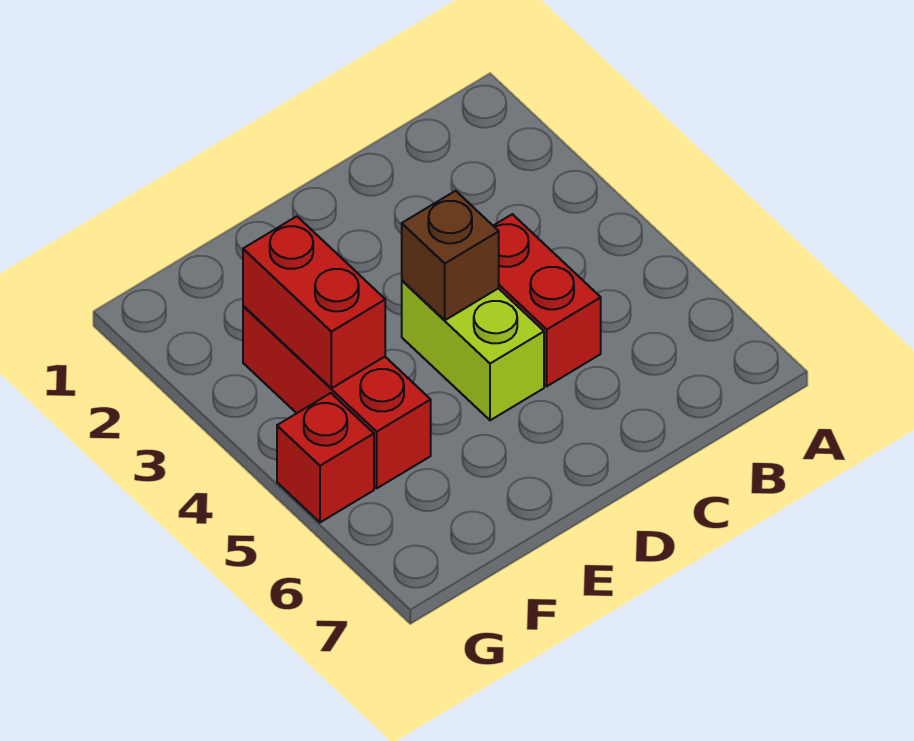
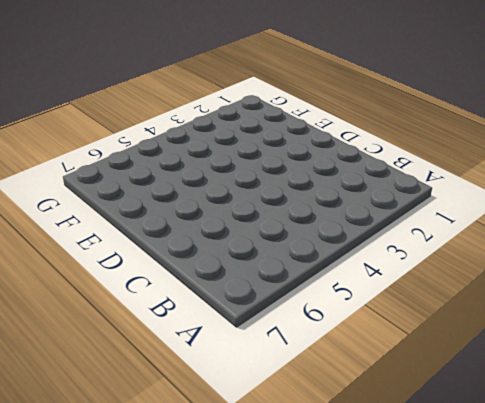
none -> red 1x2 brick [493,214,601,386]
none -> lime 1x2 brick [402,281,544,420]

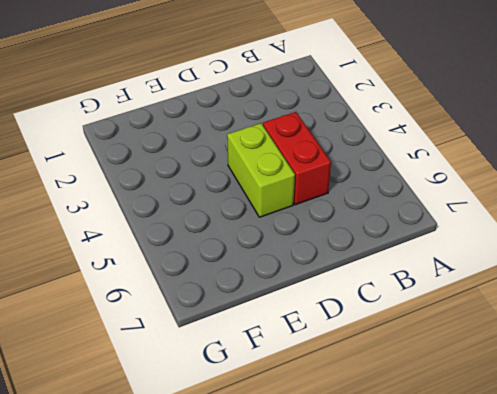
none -> red 1x3 brick [243,306,431,488]
none -> red 1x1 brick [277,393,374,522]

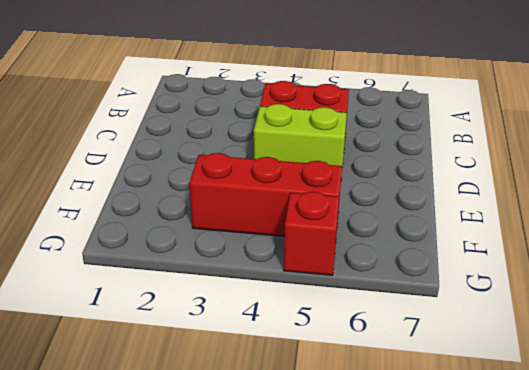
none -> brown 1x1 brick [402,191,499,320]
none -> red 1x2 brick [243,216,385,388]

